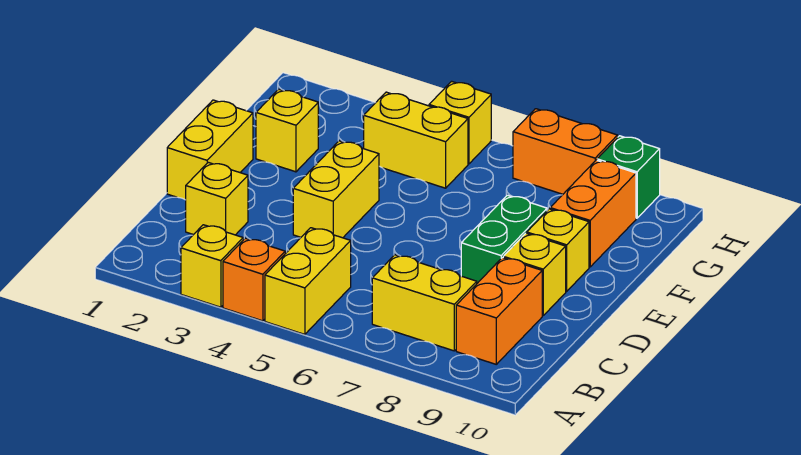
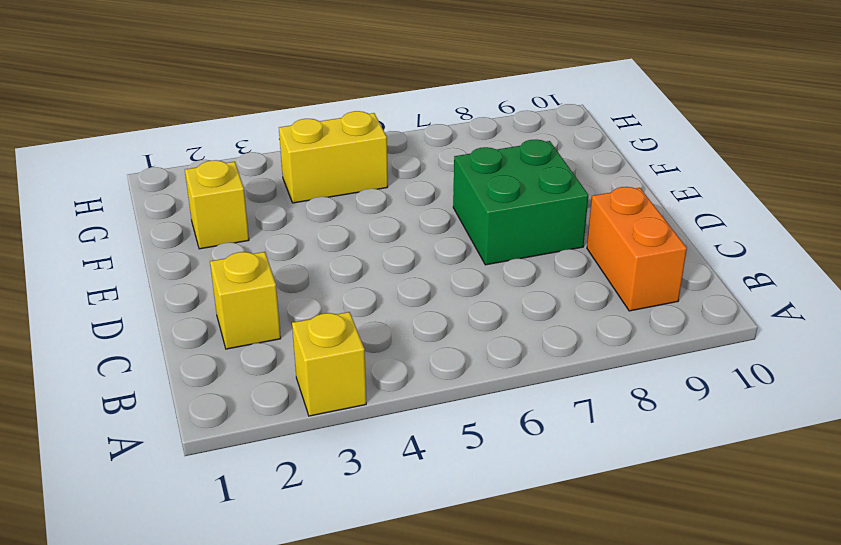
green 2x2 brick [453,140,588,265] -> green 1x2 brick [461,195,547,283]
none -> orange 1x1 brick [223,238,285,321]
none -> yellow 1x2 brick [265,228,351,334]
none -> yellow 1x2 brick [372,255,477,351]

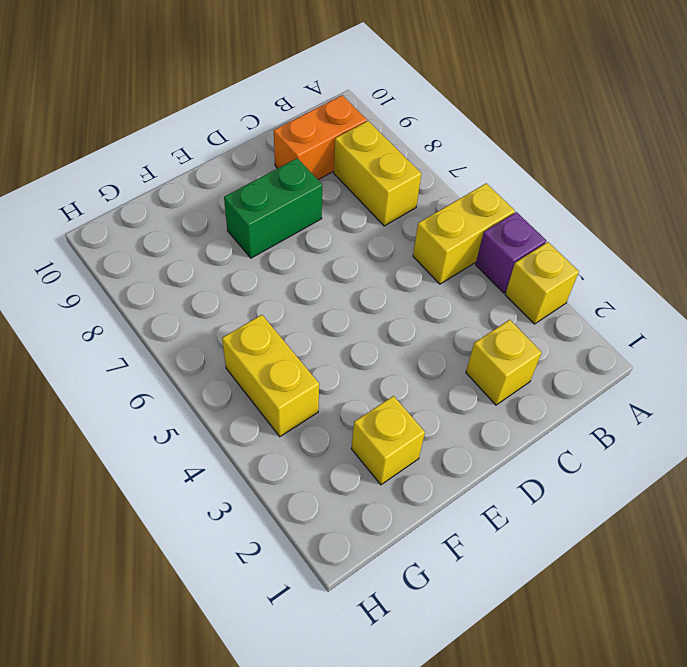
purple 1x1 brick [475,212,546,293] -> orange 1x1 brick [223,238,285,321]
none -> yellow 1x2 brick [167,100,253,200]
none -> yellow 1x2 brick [293,141,379,238]
none -> yellow 1x1 brick [503,233,566,316]

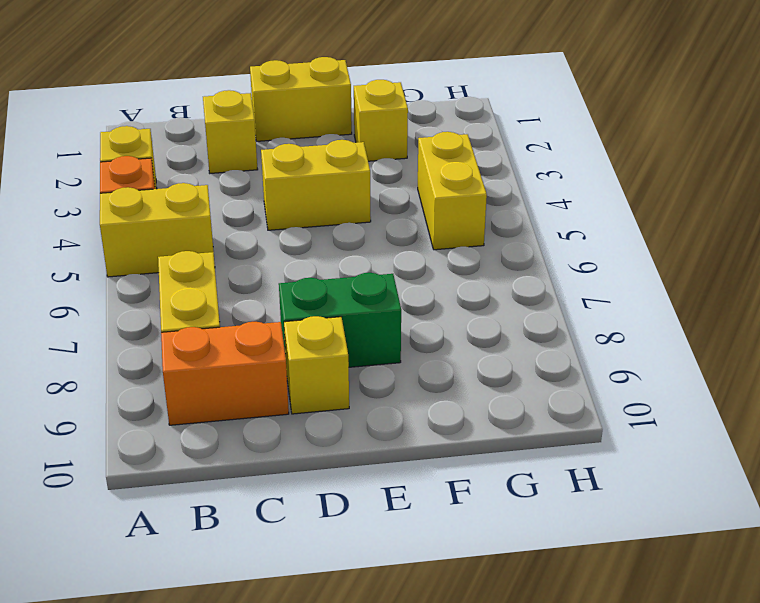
none -> yellow 1x1 brick [527,209,589,291]
none -> orange 1x2 brick [550,160,636,267]
none -> yellow 1x1 brick [429,81,491,164]

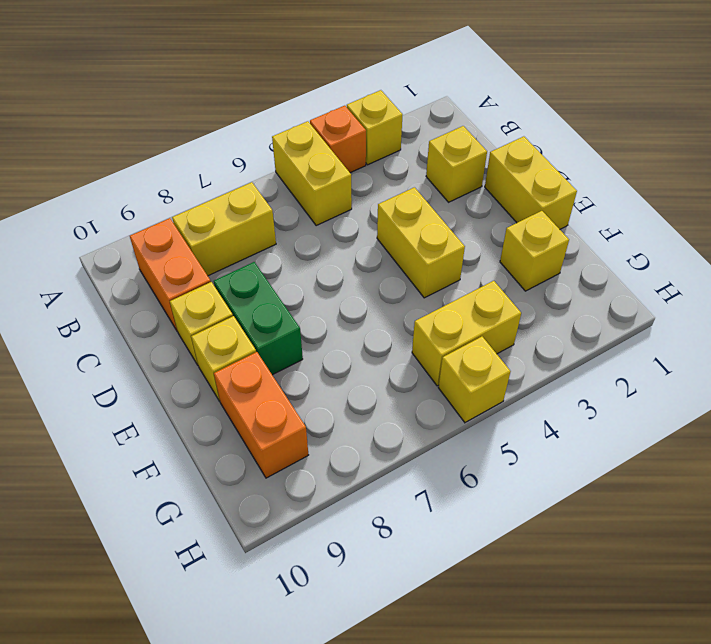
none -> orange 1x2 brick [513,109,618,194]
none -> green 1x1 brick [597,136,660,218]

